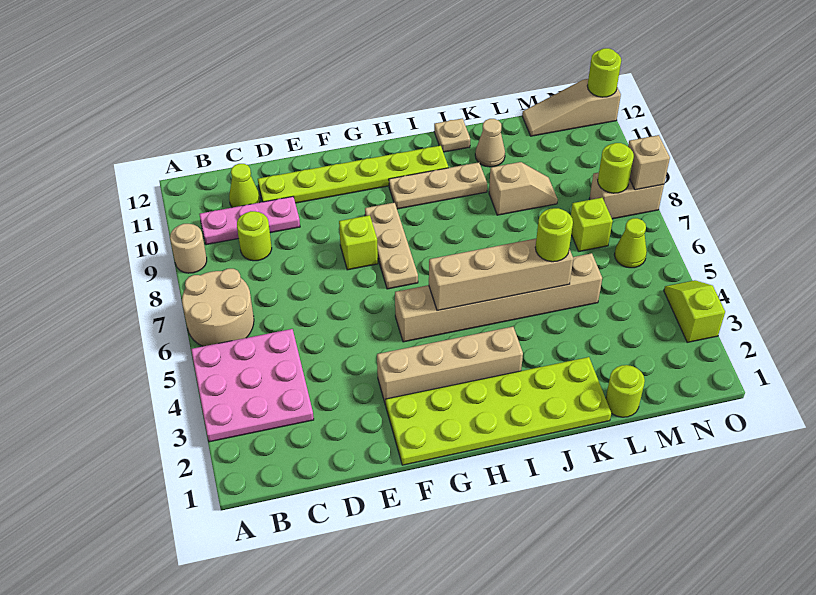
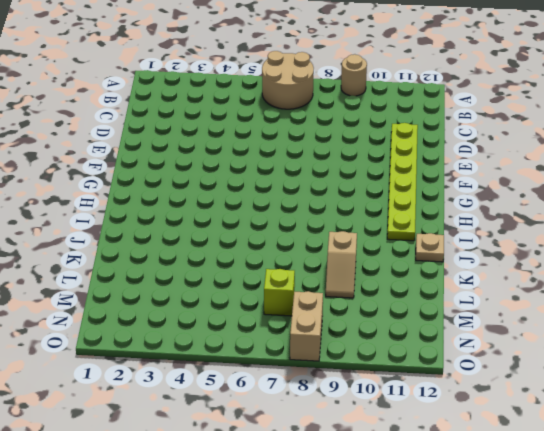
none -> pink 3x3 plate [191,329,314,442]
none -> pink 1x3 plate [199,197,300,245]
none -> lime 1x1 round brick [237,211,272,261]

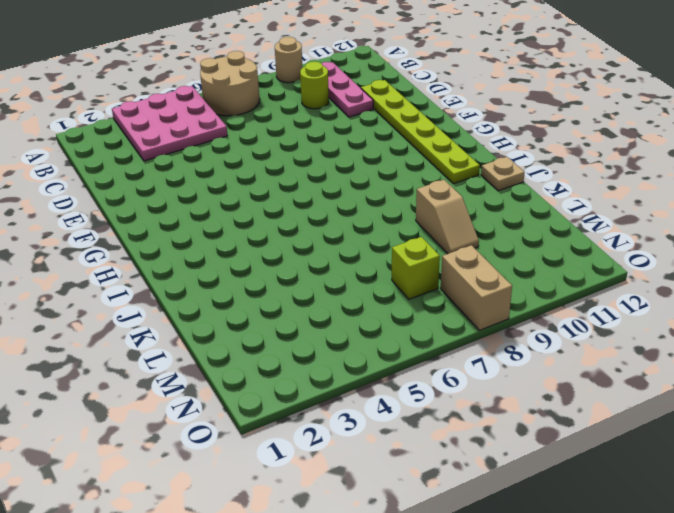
none -> lime 1x1 cone [229,164,260,208]
none -> lime 2x6 plate [386,357,611,465]
none -> tan 1x4 brick [377,327,523,405]

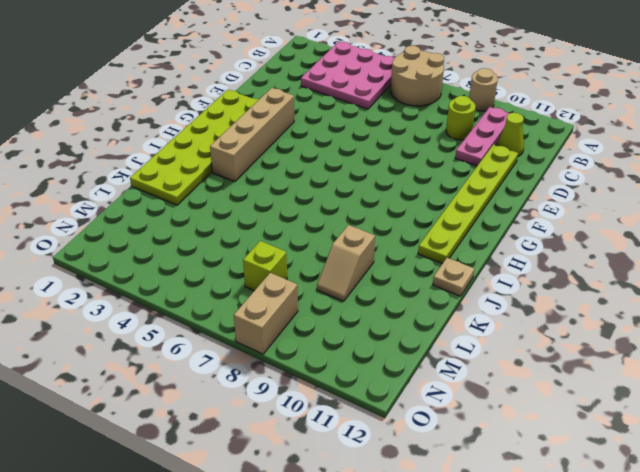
none -> lime 1x1 brick [339,215,378,270]
none -> tan 1x6 brick [395,253,602,342]
none -> tan 1x3 plate [365,203,418,289]

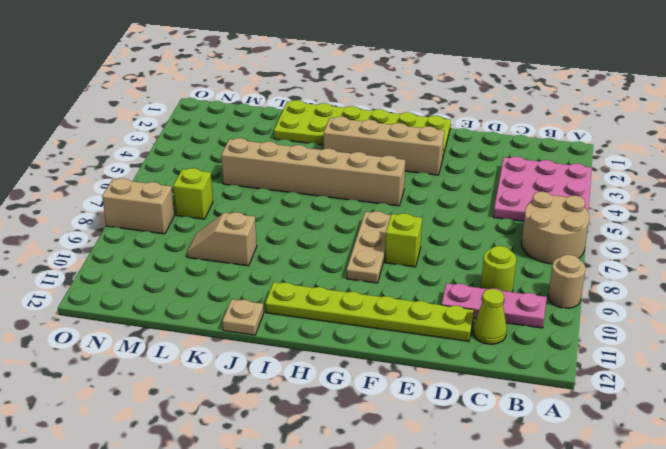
none -> tan 1x3 plate [389,162,487,209]
none -> tan 1x1 cone [475,119,505,167]
none -> lime 1x1 round brick [606,365,645,417]

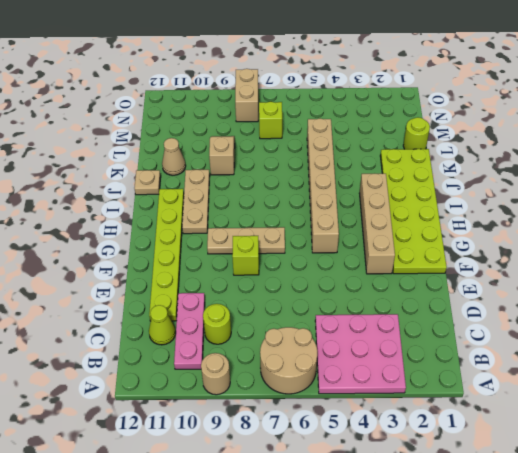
none -> tan 1x3 slope [522,79,621,136]
none -> lime 1x1 cone [614,218,647,268]
none -> lime 1x2 slope [664,280,725,342]

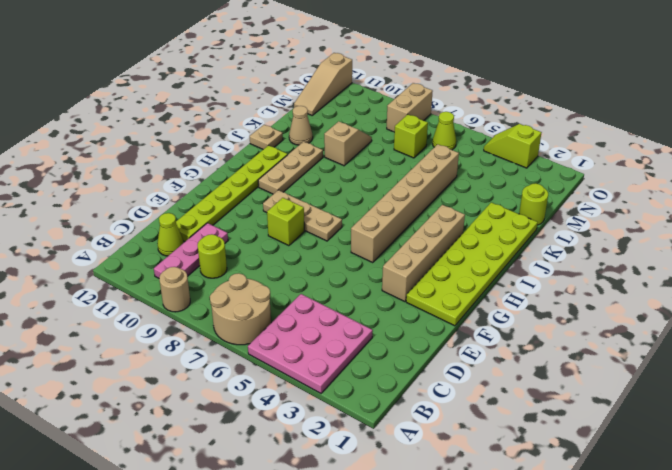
none -> tan 1x4 brick [429,239,573,311]
none -> lime 1x1 round brick [598,143,634,193]
none -> tan 1x1 brick [628,135,670,190]

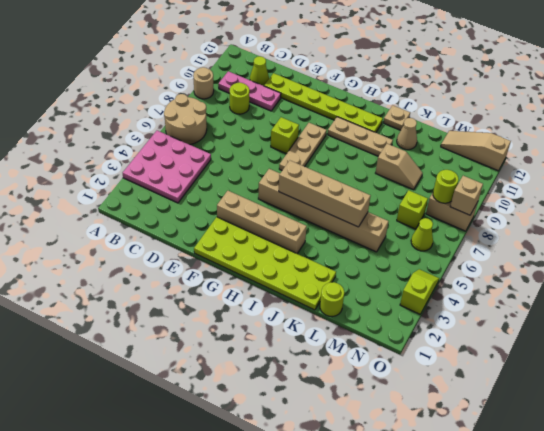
none -> lime 1x1 round brick [588,48,621,97]
none -> lime 1x1 round brick [535,208,573,262]

